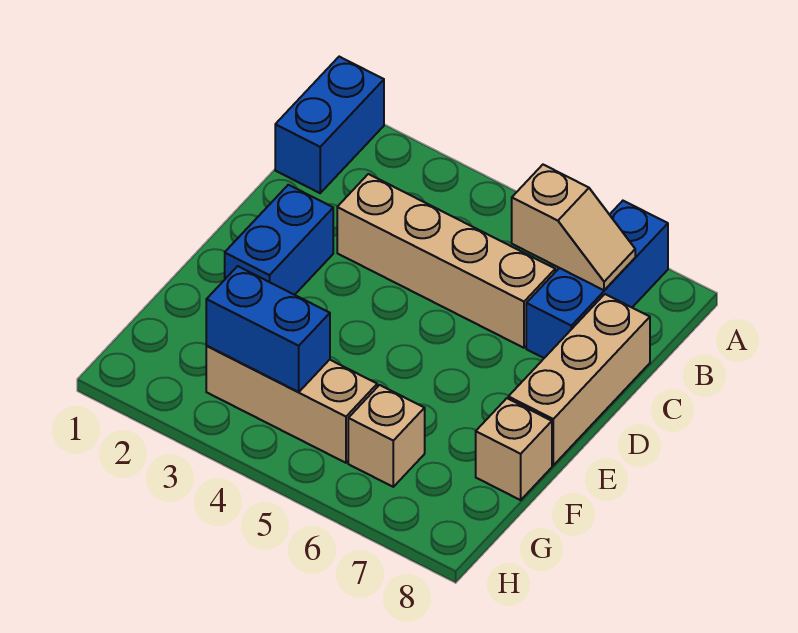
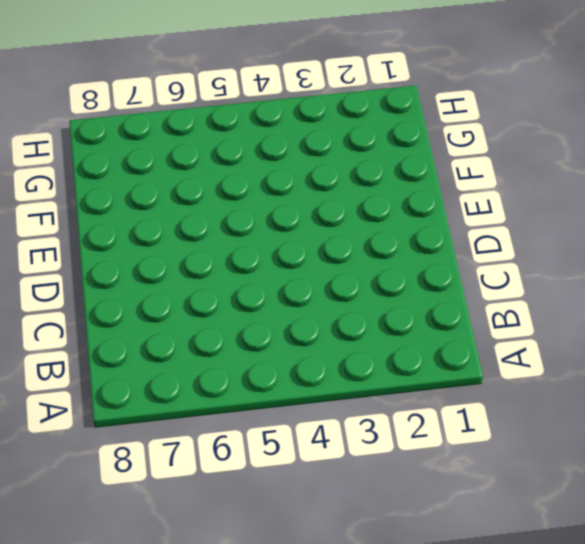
none -> blue 1x2 brick [275,57,384,193]
none -> blue 1x3 brick [526,201,668,358]

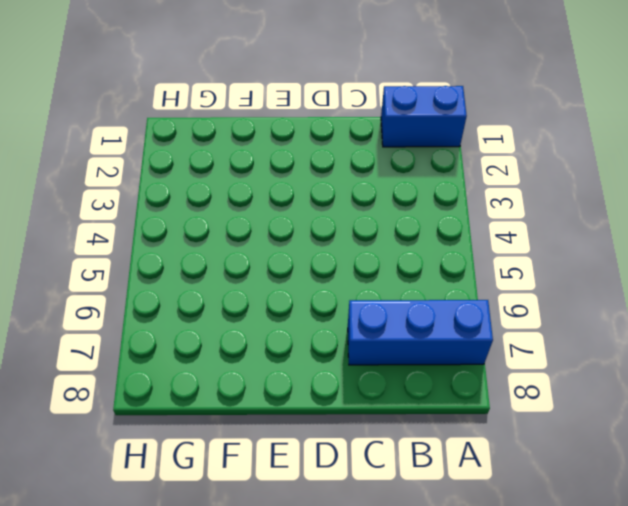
none -> tan 1x4 brick [337,174,555,348]
none -> tan 1x3 brick [508,294,650,465]

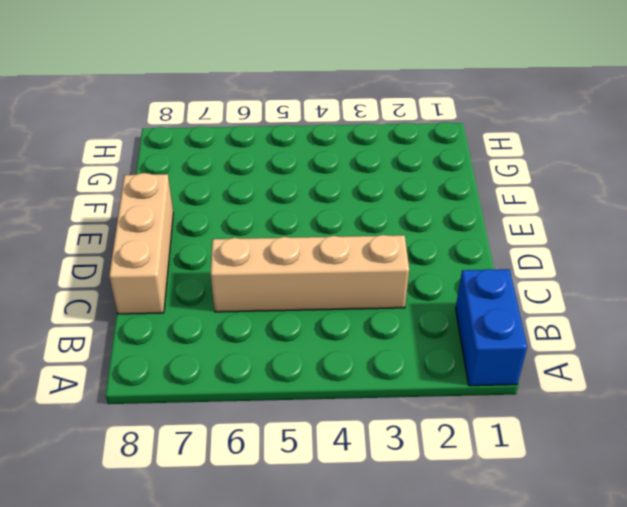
none -> blue 1x3 brick [526,201,668,358]
none -> blue 1x2 brick [225,185,333,295]

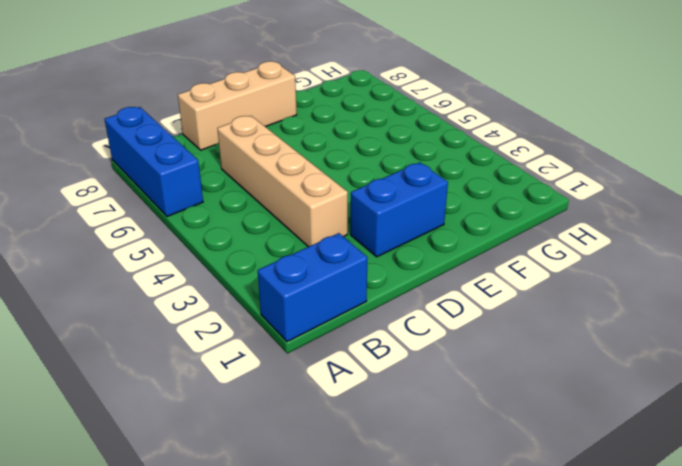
blue 1x3 brick [104,107,203,217] -> blue 1x3 brick turned to [526,201,668,358]
none -> tan 1x1 brick [476,398,552,500]
none -> tan 1x3 brick [206,346,377,463]

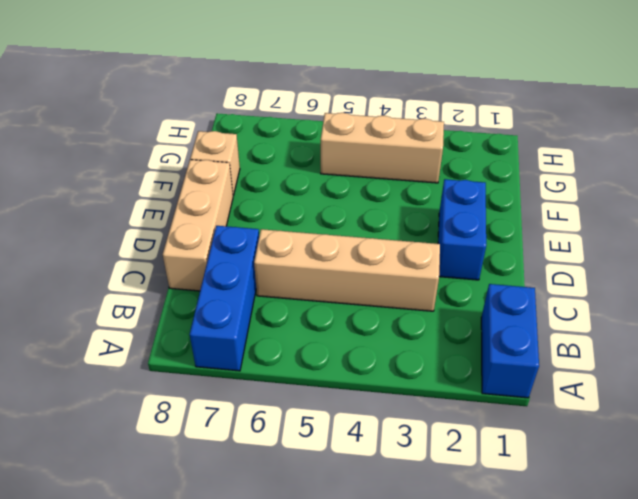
none -> tan 1x1 brick [348,385,425,487]
none -> tan 1x2 slope [512,165,635,290]

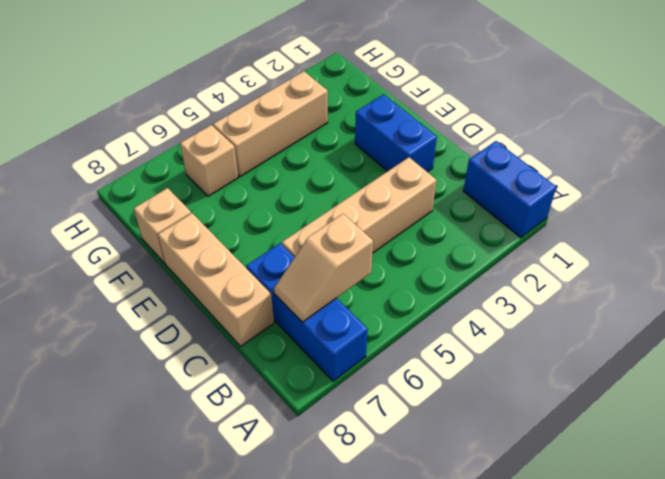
none -> blue 1x2 brick [206,266,330,392]

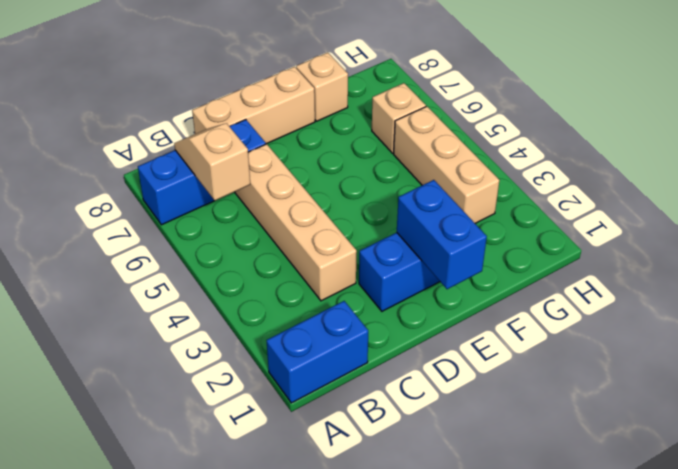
blue 1x2 brick [397,180,487,289] -> blue 1x2 brick moved to [206,266,330,392]

